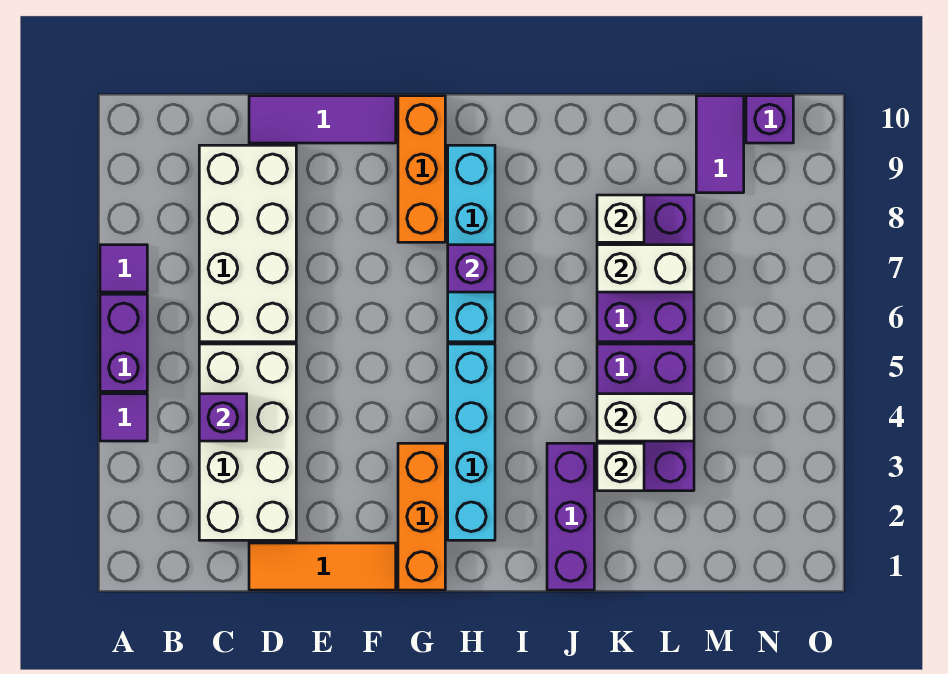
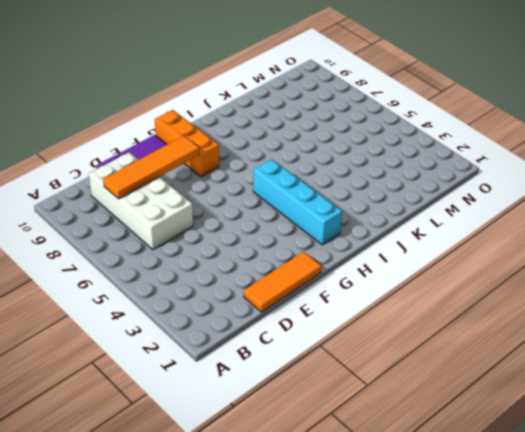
orange 1x4 tile [103,136,199,199] -> none
none -> purple 1x1 tile [100,394,147,441]
none -> purple 1x2 brick [100,294,147,391]
none -> purple 1x1 tile [100,245,147,292]

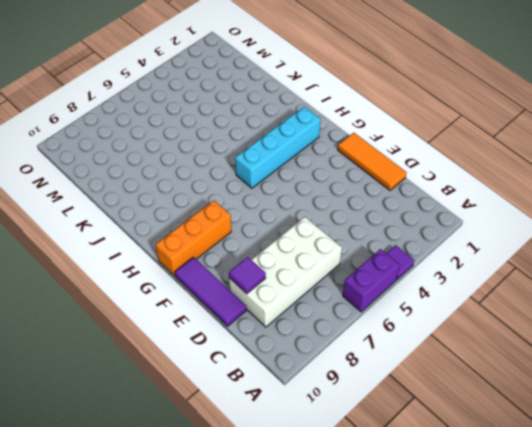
purple 1x1 tile [229,257,266,294] -> purple 1x1 tile moved to [100,245,147,292]
none -> white 2x4 brick [199,344,296,540]
none -> orange 1x3 brick [398,443,445,590]
none -> cyan 1x4 brick [448,145,495,342]

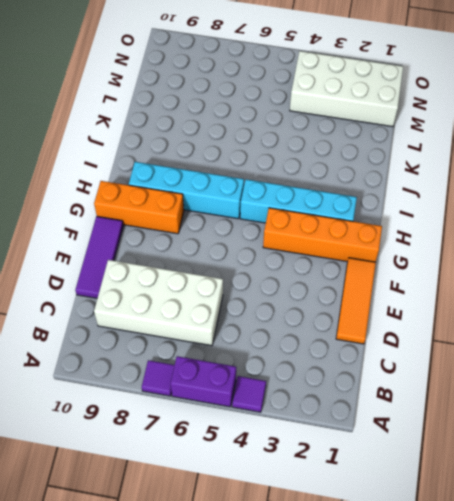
orange 1x4 brick [263,208,382,262] -> orange 1x3 brick [398,443,445,590]
white 2x4 brick [290,51,403,127] -> white 2x4 brick moved to [199,344,296,540]
none -> purple 1x3 brick [547,443,594,590]
none -> purple 2x3 brick [597,344,694,491]
none -> purple 2x3 brick [597,195,694,342]

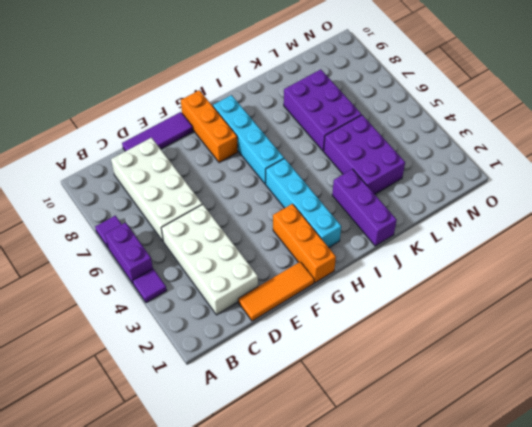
none -> purple 1x2 tile [696,96,744,193]
none -> purple 1x1 brick [746,96,793,143]
none -> purple 1x1 brick [199,394,247,441]

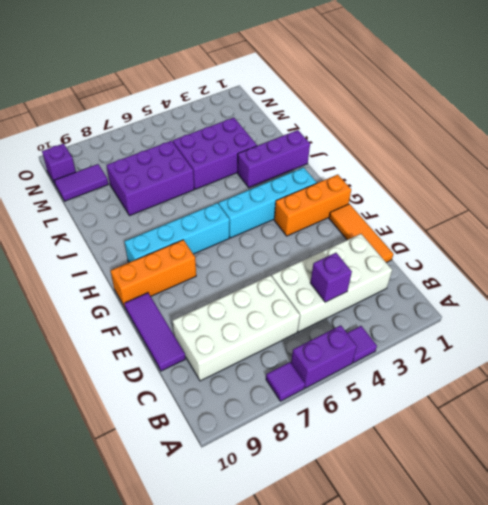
none -> purple 1x1 brick [448,245,495,292]
none -> white 1x1 brick [597,443,644,491]
none -> white 1x2 brick [597,394,694,441]

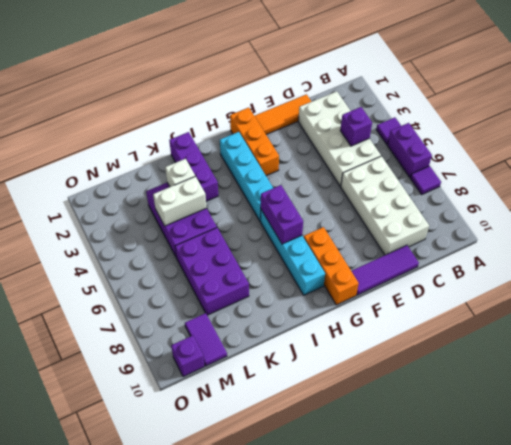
purple 1x2 brick [261,185,303,244] -> purple 1x1 brick [448,245,495,292]
none -> white 1x2 brick [597,245,694,292]
none -> white 1x1 brick [597,195,644,242]

